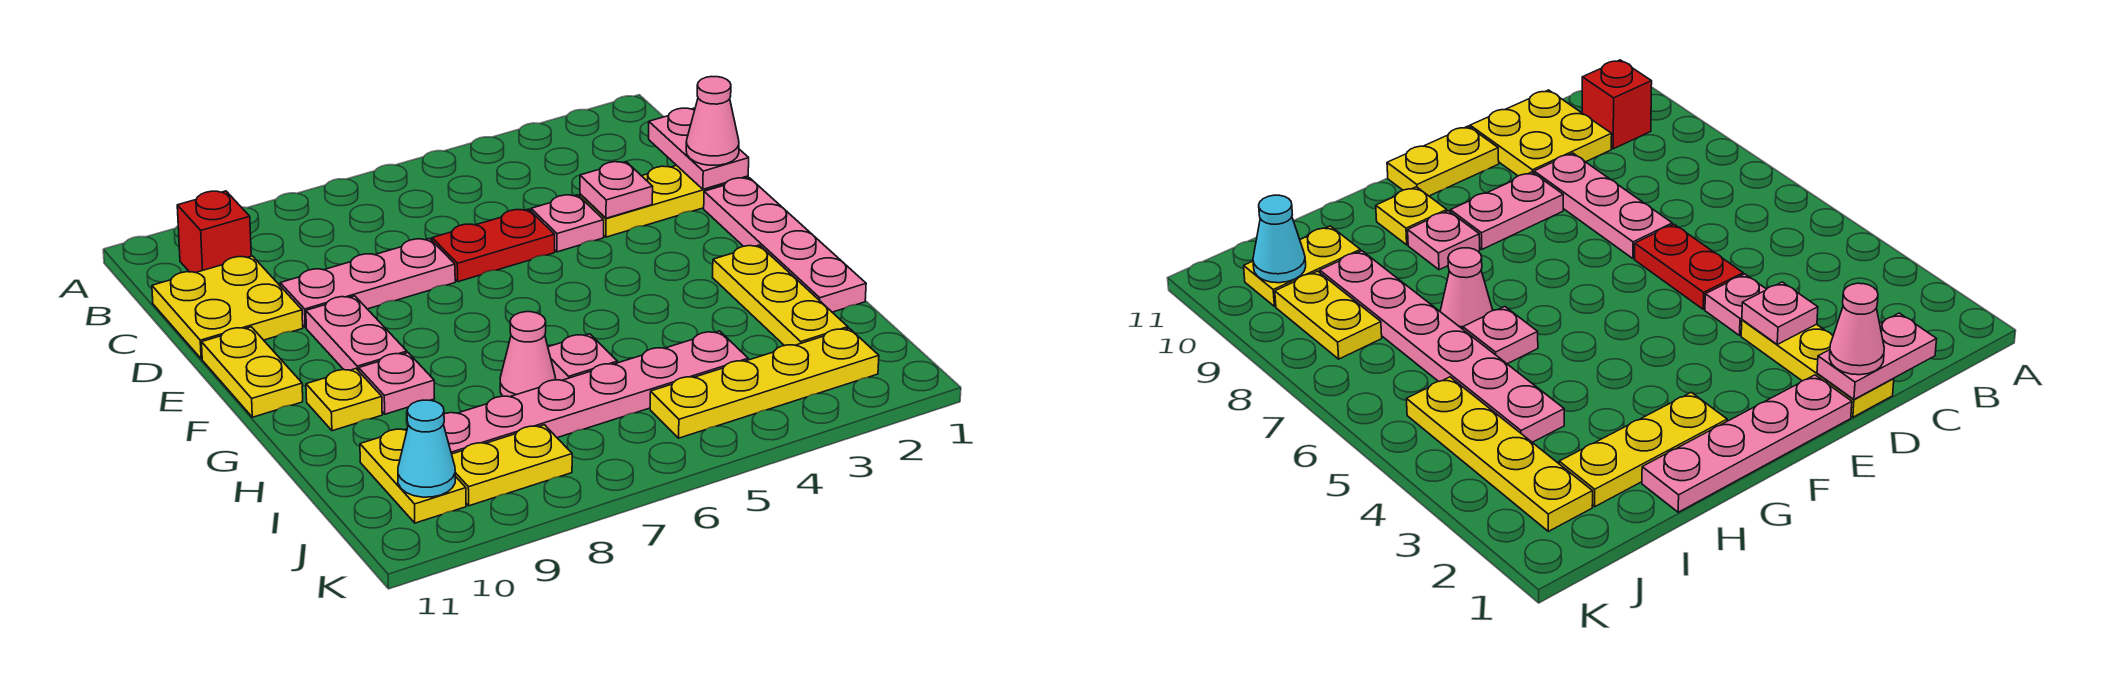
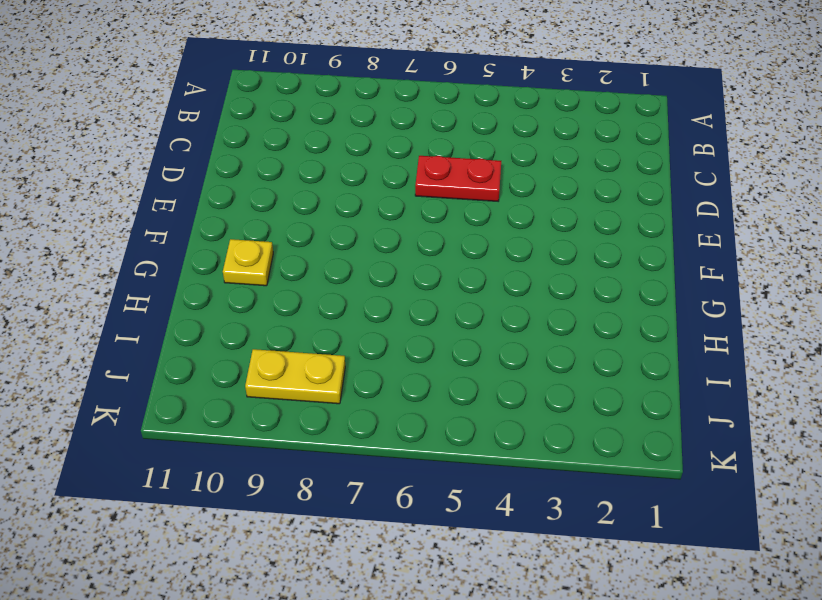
none -> red 1x1 brick [177,191,251,273]
none -> yellow 2x2 plate [152,256,303,359]
none -> yellow 1x3 plate [580,165,748,237]

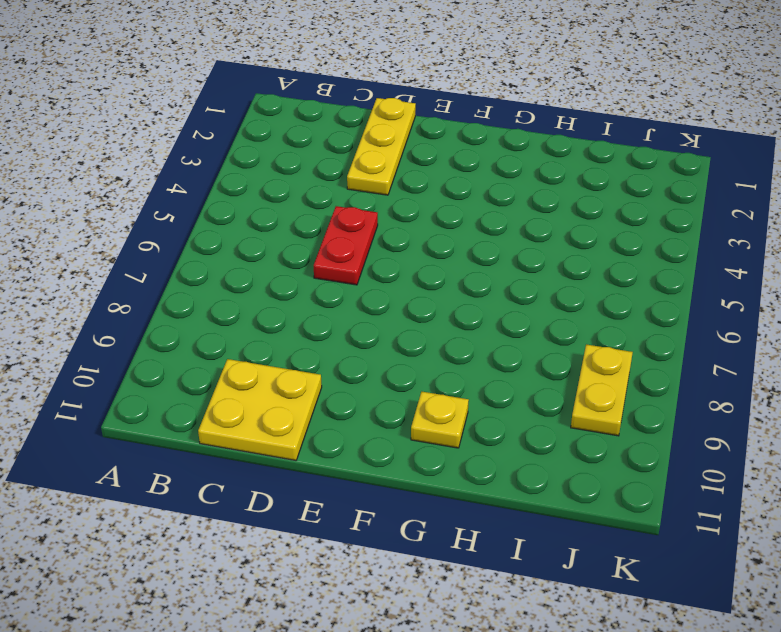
none -> red 1x1 brick [177,191,251,273]
none -> pink 1x1 plate [531,195,604,252]
none -> pink 1x3 plate [280,238,455,328]

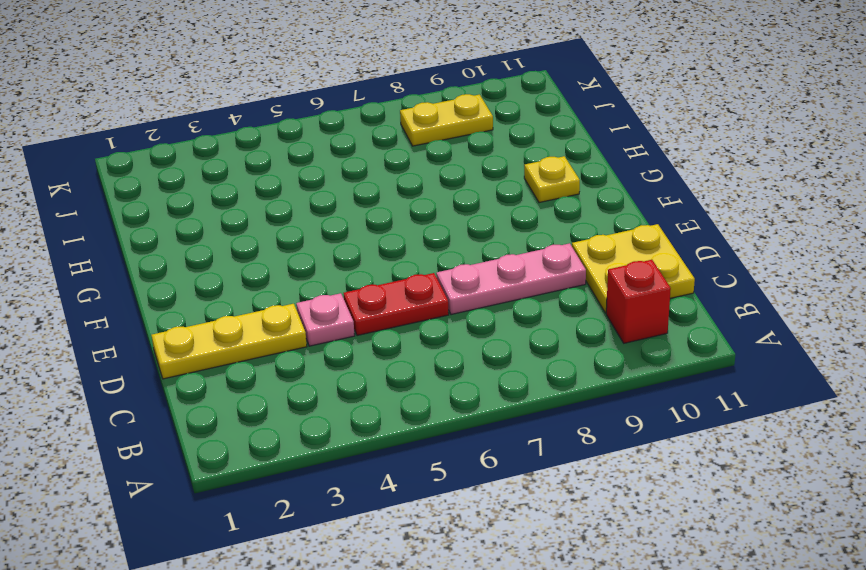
none -> pink 1x4 plate [704,178,866,312]
none -> pink 1x2 plate [306,296,407,371]
none -> yellow 1x2 plate [202,327,303,417]

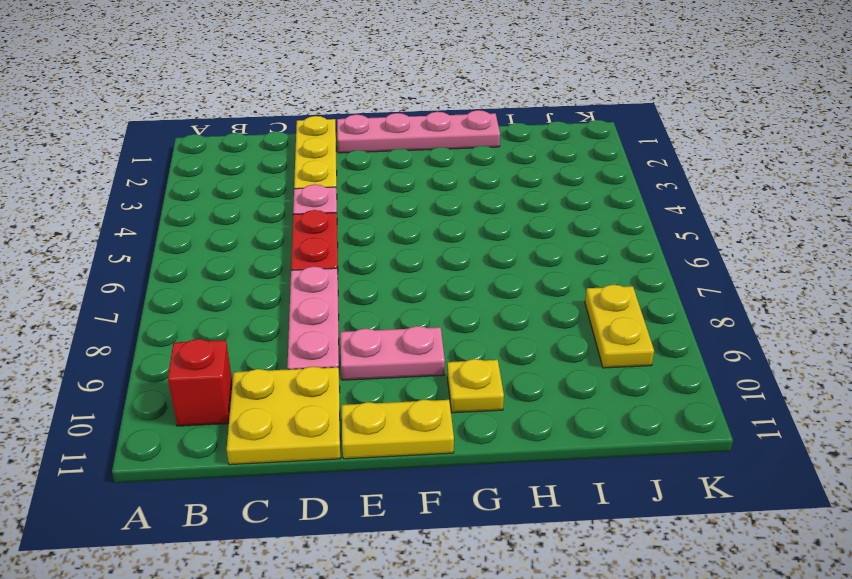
none -> yellow 1x3 plate [712,245,848,346]
none -> pink 1x1 plate [359,353,435,414]
none -> pink 1x1 plate [548,334,617,380]

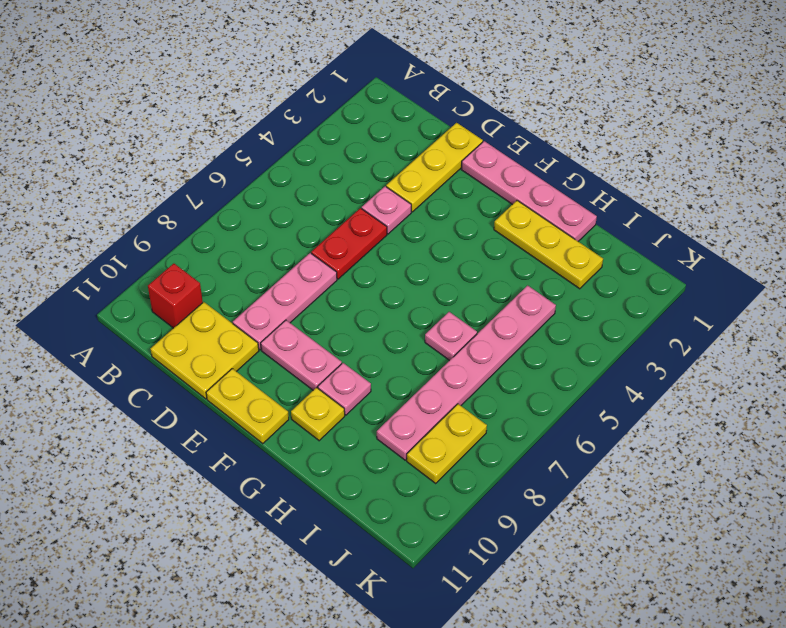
none -> pink 1x1 cone [500,312,556,397]
none -> yellow 1x2 plate [360,429,466,523]
none -> yellow 1x4 plate [650,328,879,438]

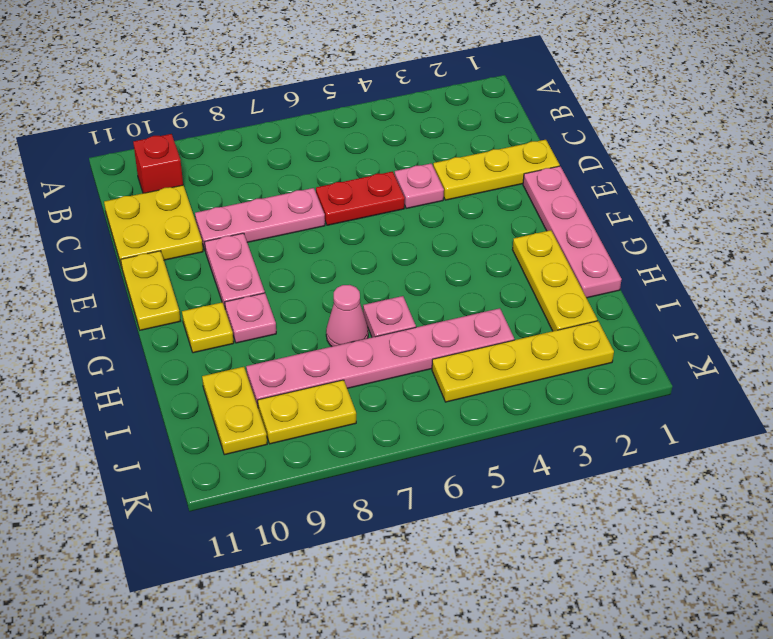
none -> pink 1x2 plate [649,108,749,189]
none -> pink 1x1 plate [580,162,653,218]
none -> cyan 1x1 cone [398,400,455,497]

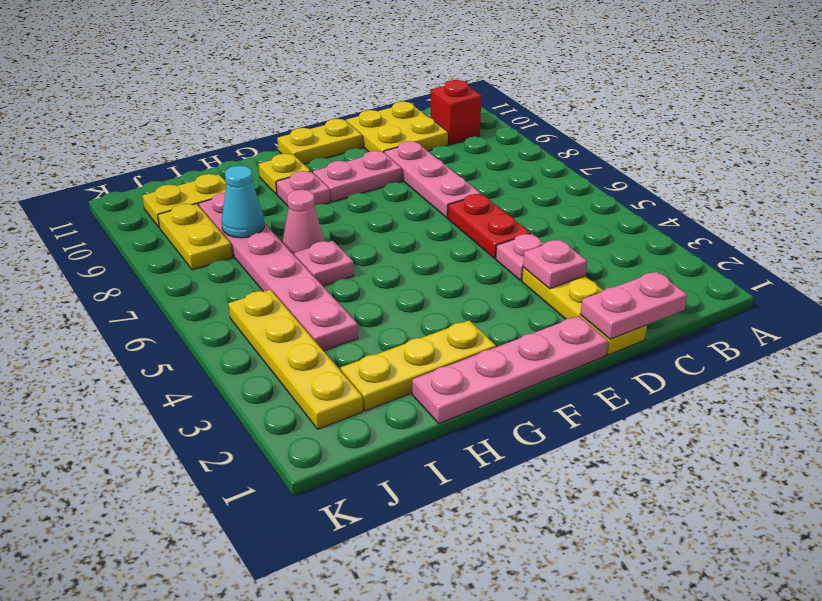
cyan 1x1 cone [221,166,264,238] -> cyan 1x1 cone moved to [398,400,455,497]
none -> pink 1x1 cone [686,77,739,165]

